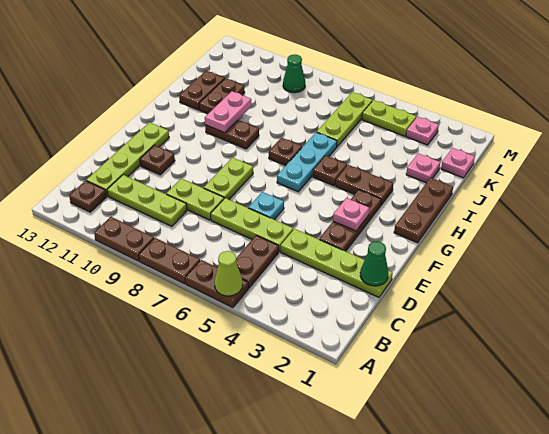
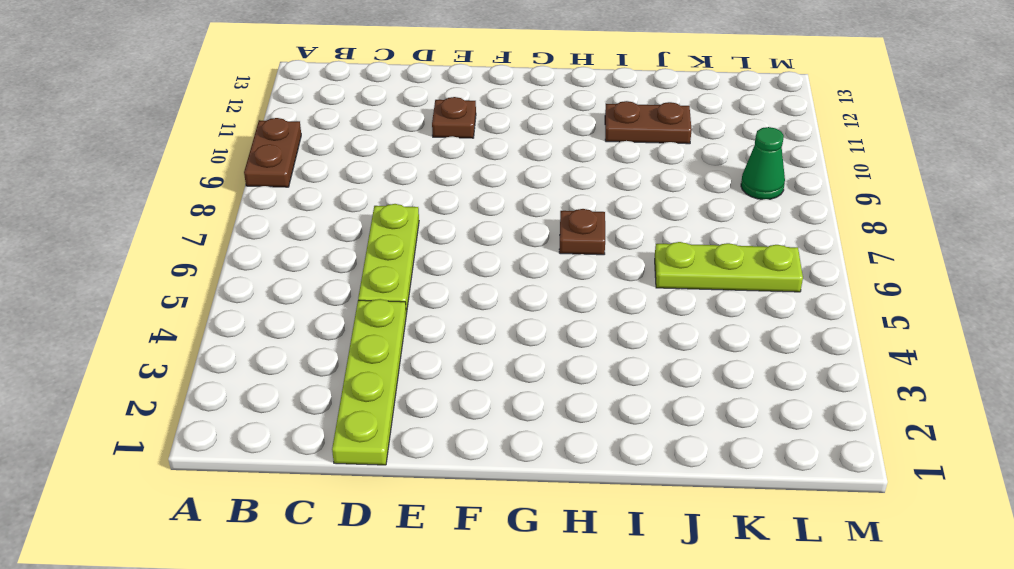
none -> brown 1x2 plate [185,260,248,307]
none -> brown 1x2 plate [139,238,200,284]
none -> brown 1x2 plate [236,235,279,288]
none -> brown 1x1 plate [69,181,106,212]

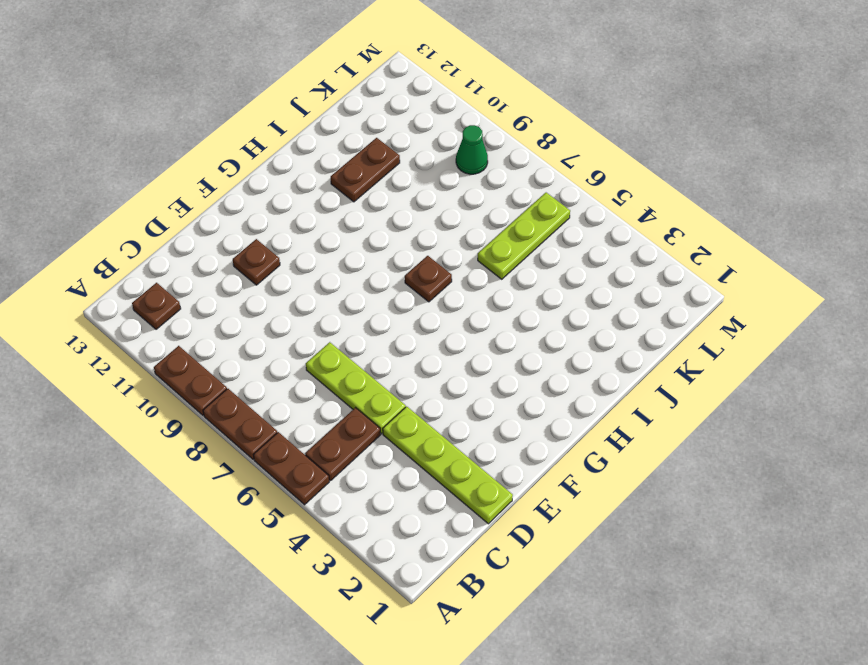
none -> lime 1x3 plate [107,175,187,226]
none -> lime 1x4 plate [86,122,169,196]
none -> lime 1x2 plate [166,178,224,220]
none -> brown 1x3 plate [319,190,381,251]

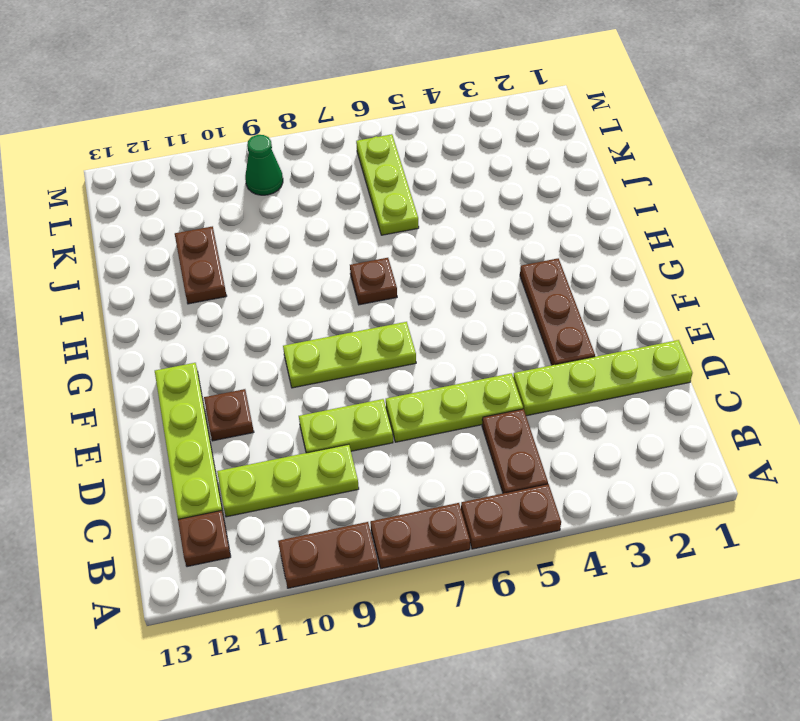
lime 1x3 plate [283,322,416,388] -> lime 1x2 plate [204,158,253,199]
none -> cyan 1x1 plate [248,192,284,220]
none -> brown 1x3 plate [394,178,453,243]
none -> cyan 1x3 plate [277,132,337,192]
none -> brown 1x2 plate [336,165,394,205]

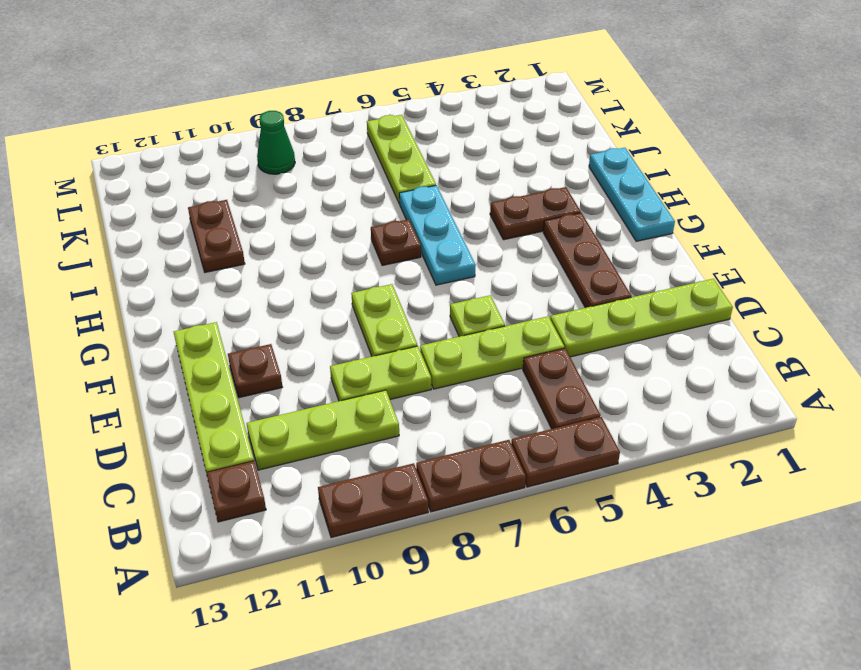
lime 1x1 plate [450,295,505,337] -> cyan 1x1 plate [248,192,284,220]
cyan 1x3 plate [589,148,675,241] -> brown 1x3 plate [394,178,453,243]
none -> brown 1x1 plate [313,156,347,186]
none -> brown 1x2 plate [205,120,259,149]
none -> brown 1x2 plate [179,71,225,110]
none -> pink 1x1 plate [406,153,440,183]

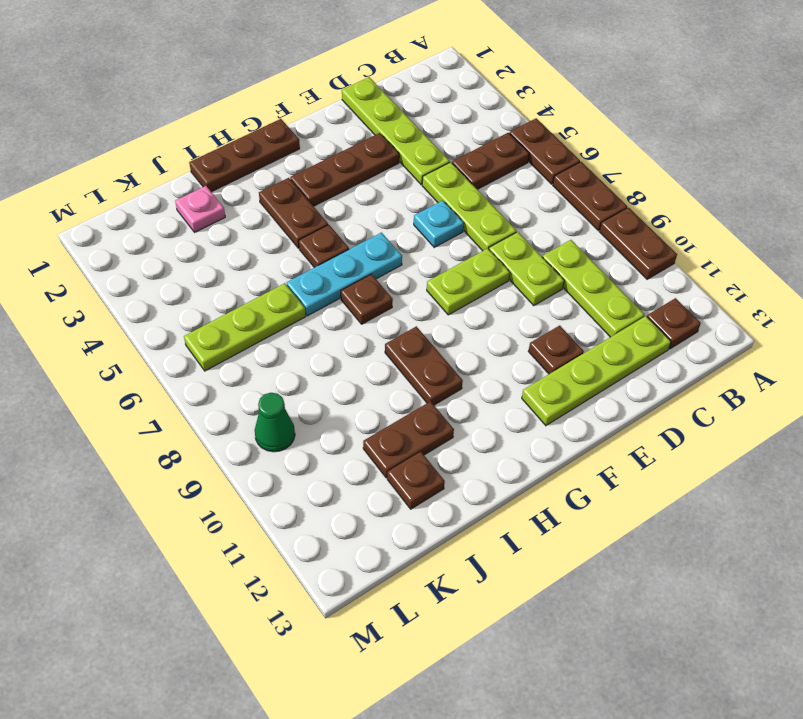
brown 1x1 plate [387,452,445,509] -> brown 1x2 plate [179,71,225,110]
none -> pink 1x1 plate [441,148,475,178]
none -> pink 1x1 plate [406,117,439,145]
none -> lime 1x2 plate [362,100,416,136]
none -> lime 1x1 cone [214,251,243,296]

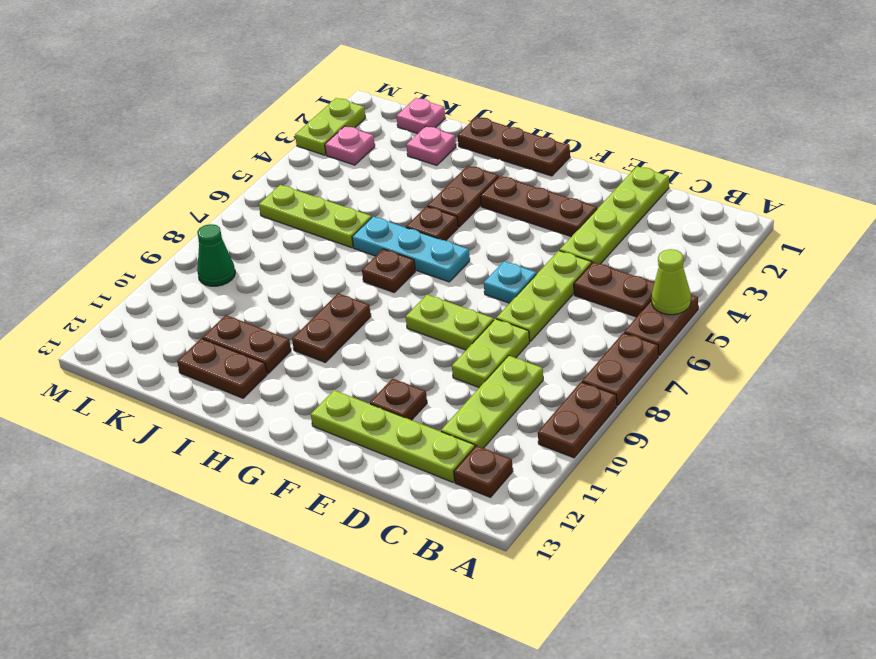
lime 1x2 plate [295,98,365,155] -> lime 1x2 plate moved to [362,100,416,136]
none -> green 1x1 cone [360,241,388,286]
none -> pink 1x1 plate [333,198,369,231]
none -> pink 1x2 plate [205,91,251,133]

